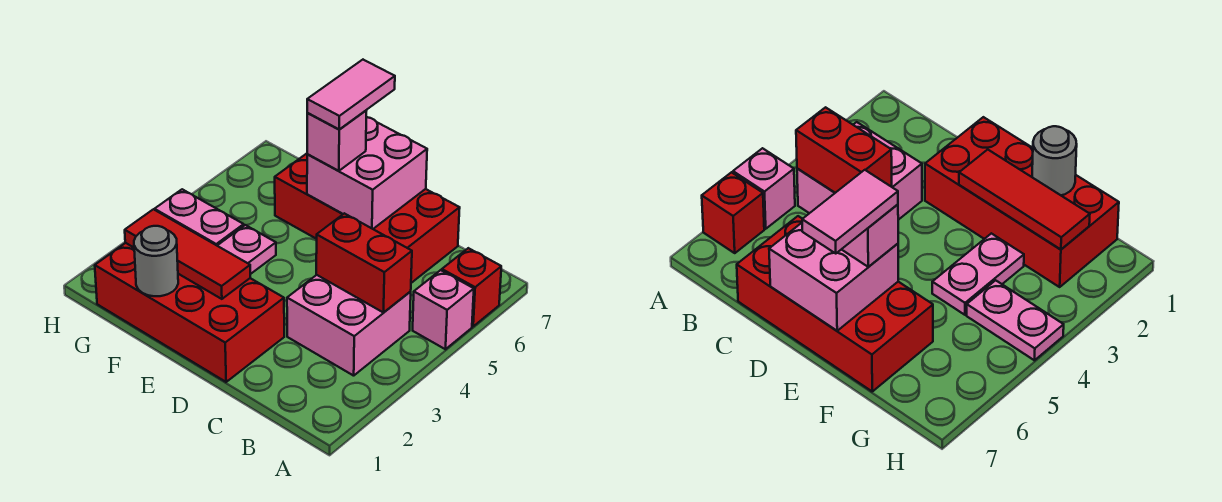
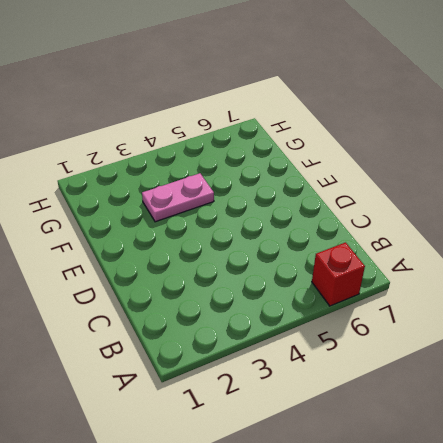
none -> pink 1x1 brick [413,270,474,349]
none -> pink 2x2 brick [287,275,411,376]
none -> red 2x4 brick [275,154,460,283]

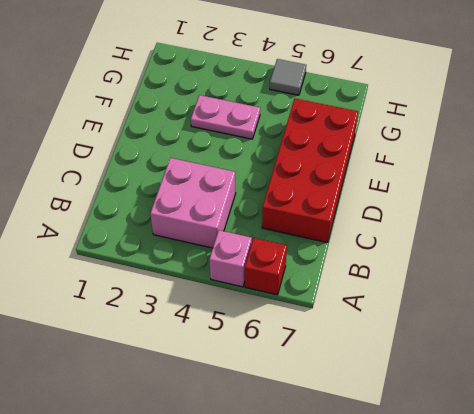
grey 1x1 tile [270,59,306,95] -> none
none -> red 2x4 brick [95,243,284,382]
none -> pink 1x2 plate [155,189,244,245]
none -> red 1x2 brick [316,213,412,313]

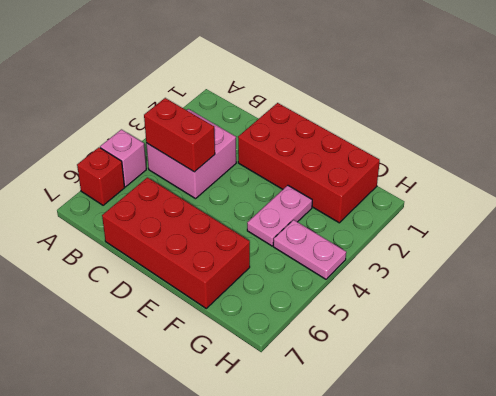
none -> pink 2x2 brick [307,117,427,229]
none -> red 1x3 tile [125,209,250,299]
none -> grey 1x1 round brick [134,226,178,296]

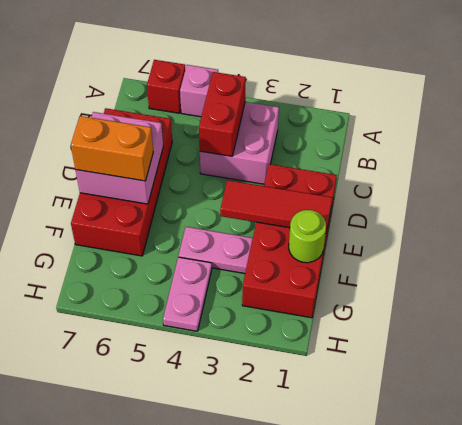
red 1x3 tile [220,180,332,233] -> red 1x3 tile turned to [125,209,250,299]
orange 1x2 brick [71,116,153,181] -> pink 1x1 brick [307,111,366,171]
lime 1x1 round brick [289,210,326,263] -> grey 1x1 round brick [134,226,178,296]
none -> pink 1x2 tile [307,60,395,130]

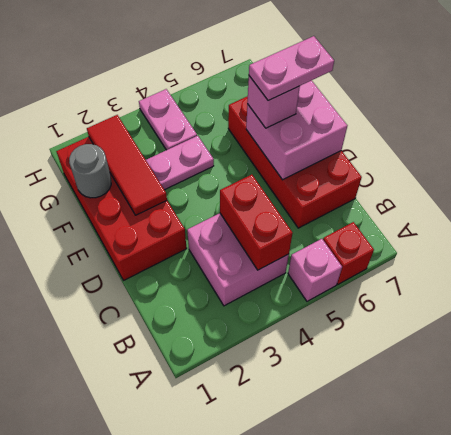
pink 1x2 plate [249,36,334,101] -> pink 1x2 tile [307,60,395,130]

